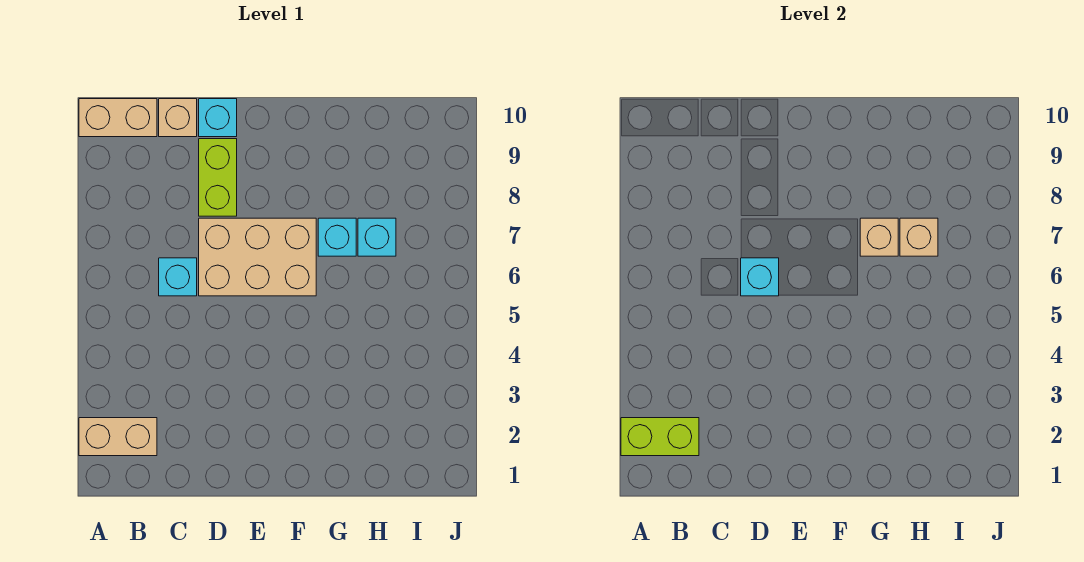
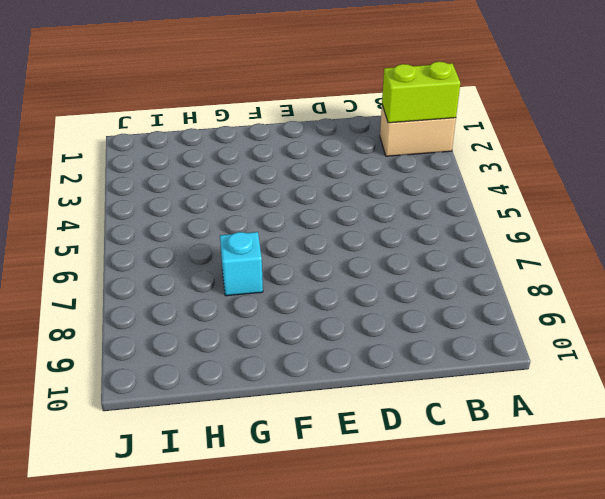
none -> tan 1x2 brick [79,99,157,137]
none -> cyan 1x1 brick [159,258,197,296]
none -> tan 1x1 brick [159,99,197,137]

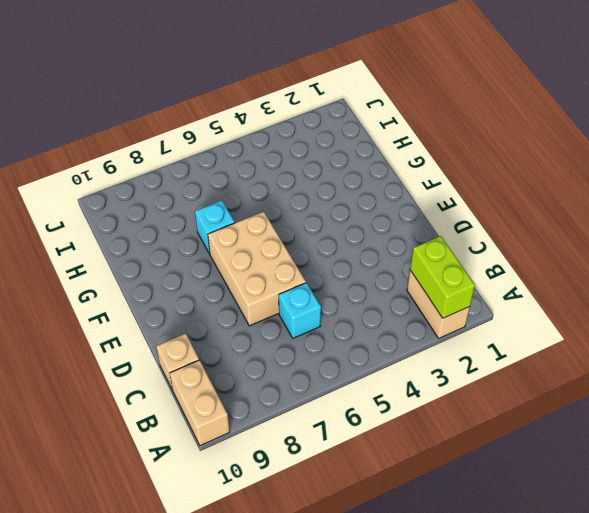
none -> lime 1x2 brick [199,139,237,216]
none -> cyan 1x1 brick [199,99,237,137]
none -> cyan 1x1 brick [358,218,396,256]

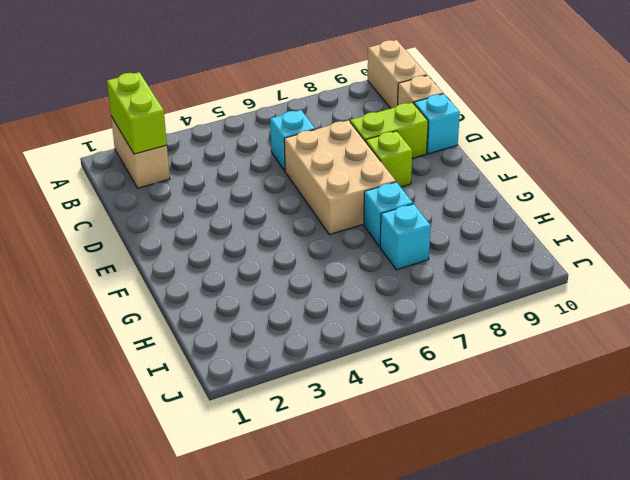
lime 1x1 brick [366,131,412,187] -> none
none -> cyan 1x1 brick [741,258,779,296]
none -> tan 1x1 brick [860,218,898,256]
none -> tan 1x1 brick [900,218,938,256]

